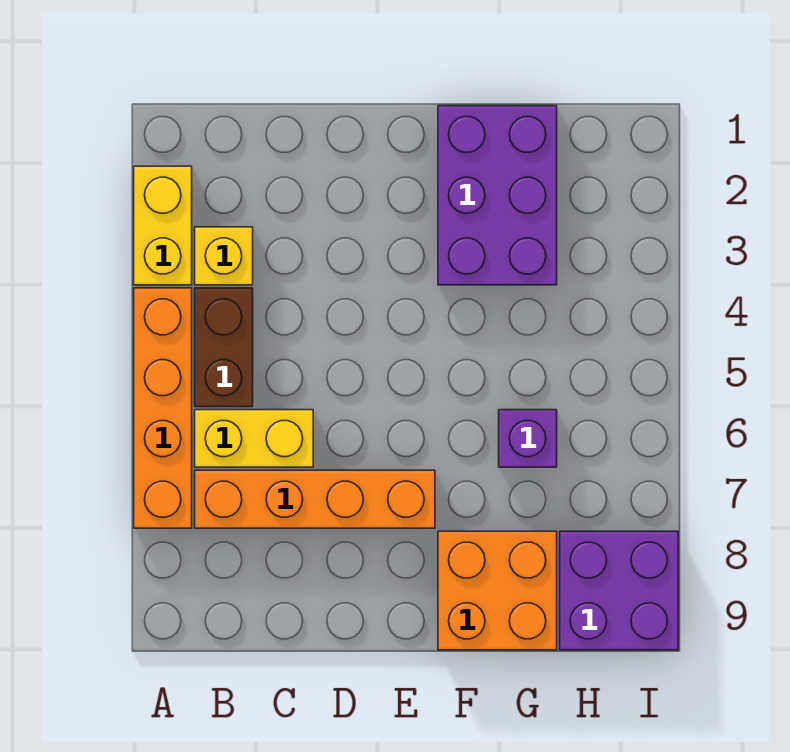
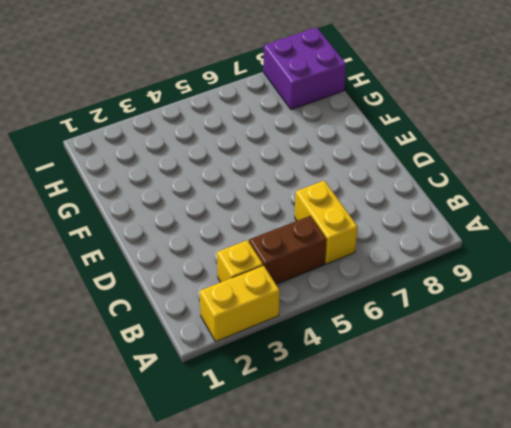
none -> orange 1x4 brick [134,288,192,528]
none -> orange 1x4 brick [195,470,435,528]

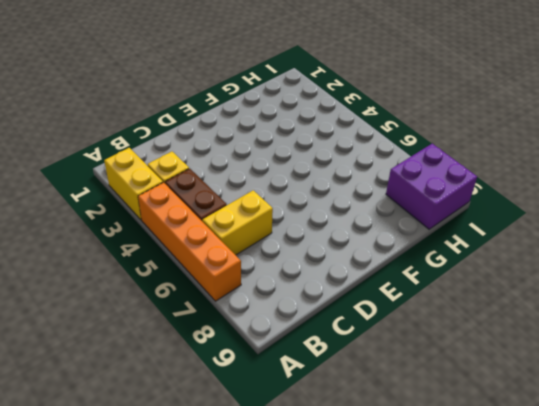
none -> orange 1x4 brick [195,470,435,528]
none -> purple 2x3 brick [438,106,557,285]

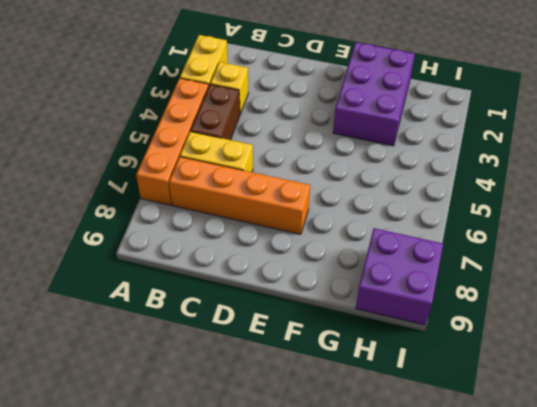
none -> orange 2x2 brick [438,531,557,650]
none -> purple 1x1 brick [499,410,557,467]

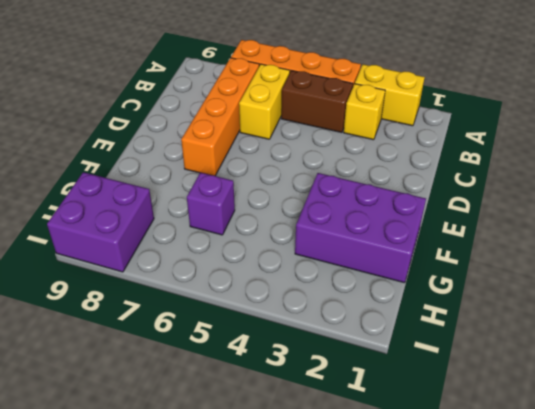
none -> orange 2x2 brick [438,531,557,650]

